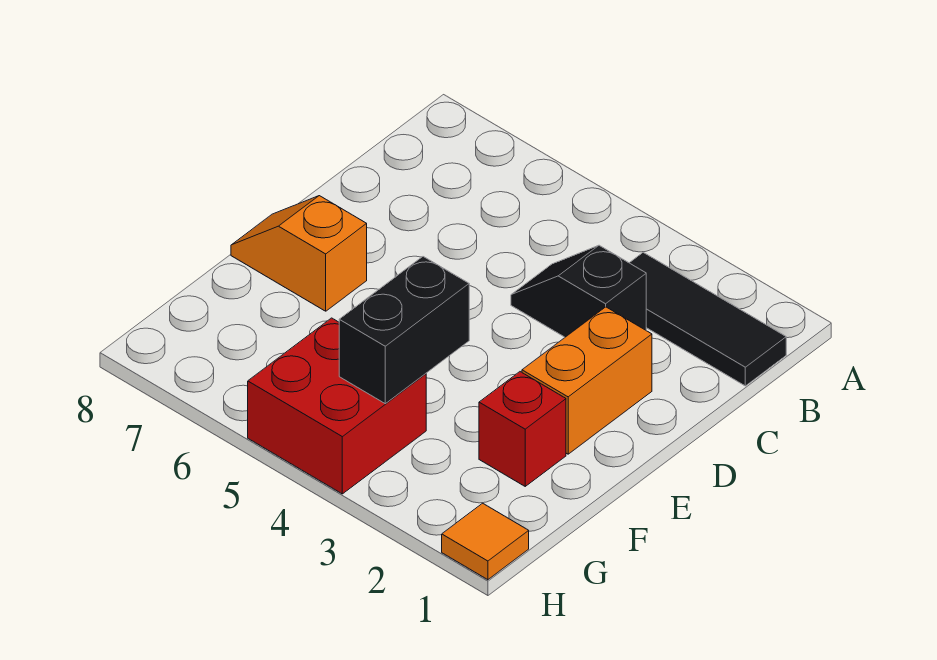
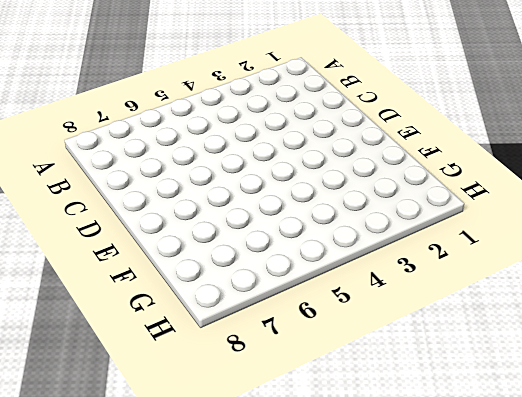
none -> black 1x3 tile [630,252,786,386]
none -> black 1x2 slope [511,245,646,337]

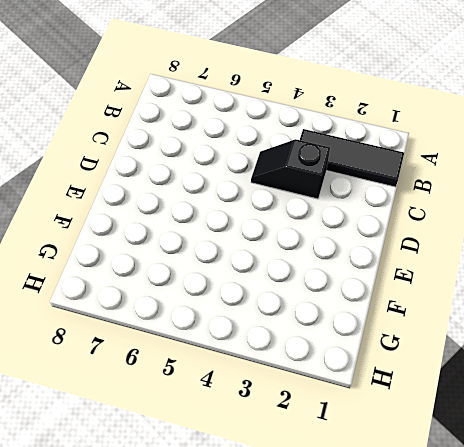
none -> orange 1x2 brick [522,307,652,454]
none -> orange 1x2 slope [231,196,367,311]

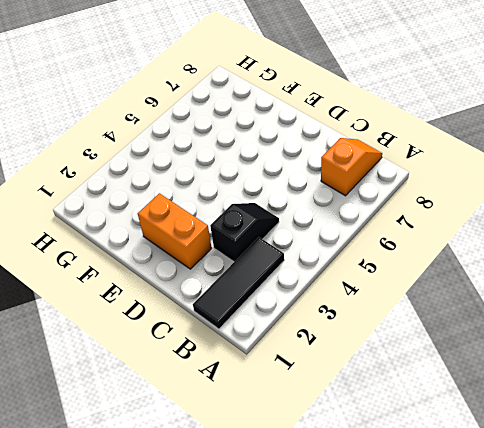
orange 1x2 slope [321,138,382,196] -> orange 1x2 slope moved to [231,196,367,311]
none -> red 1x1 brick [479,372,566,486]
none -> red 2x2 brick [248,318,426,494]

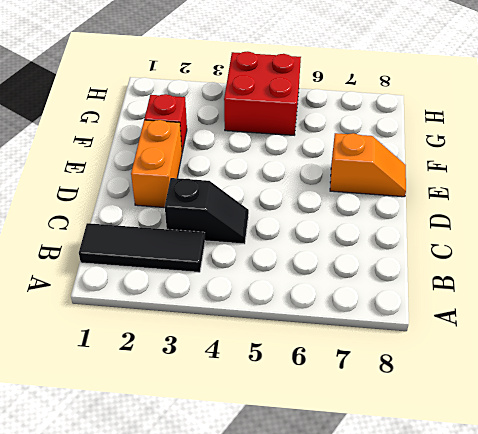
none -> orange 1x1 tile [442,503,529,580]
none -> black 1x2 brick [339,257,469,404]

